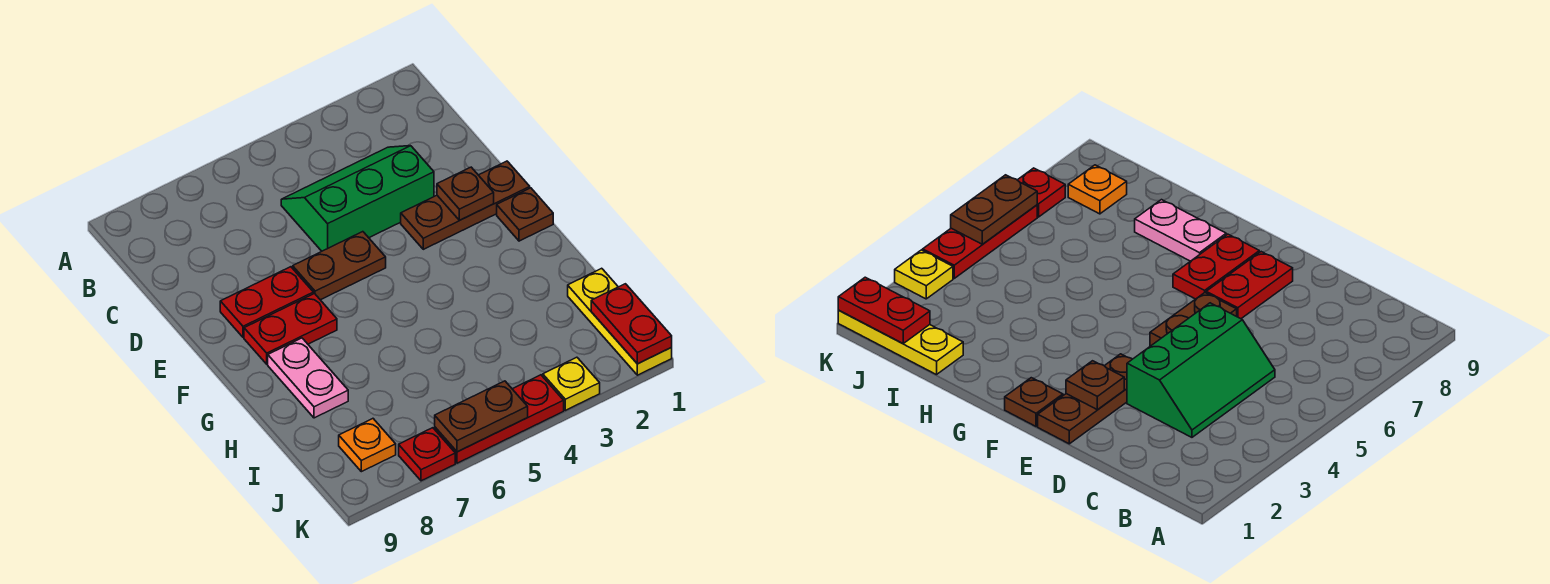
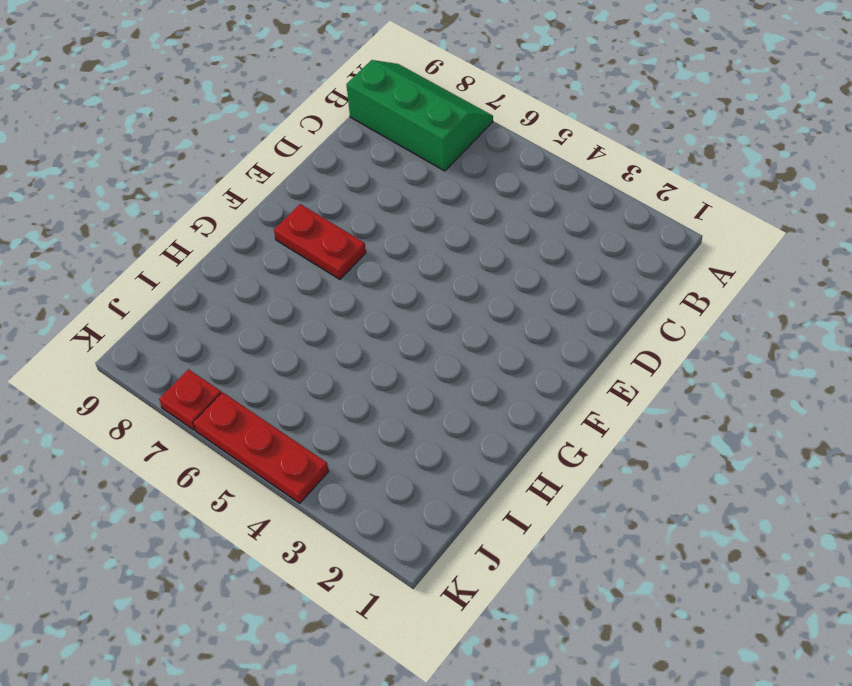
green 2x3 slope [346,60,493,171] -> green 2x3 slope moved to [281,146,434,251]
none -> brown 1x3 plate [401,161,530,249]
none -> brown 1x2 plate [293,232,386,300]
none -> red 1x2 plate [220,267,313,337]

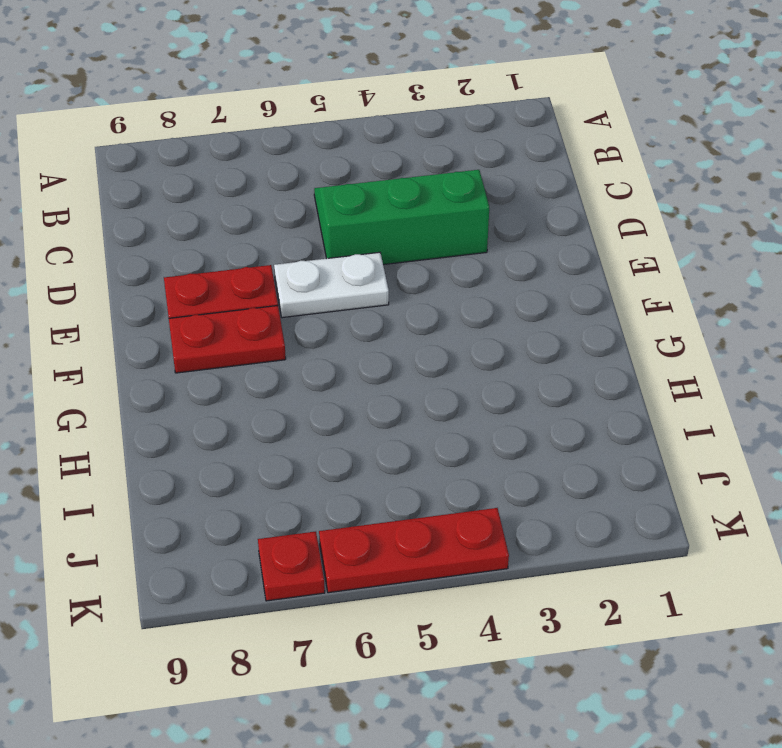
white 1x2 plate [274,252,389,318] -> brown 1x2 plate [293,232,386,300]
none -> brown 1x3 plate [401,161,530,249]
none -> brown 1x1 plate [497,188,553,241]
none -> pink 1x2 plate [268,338,348,418]

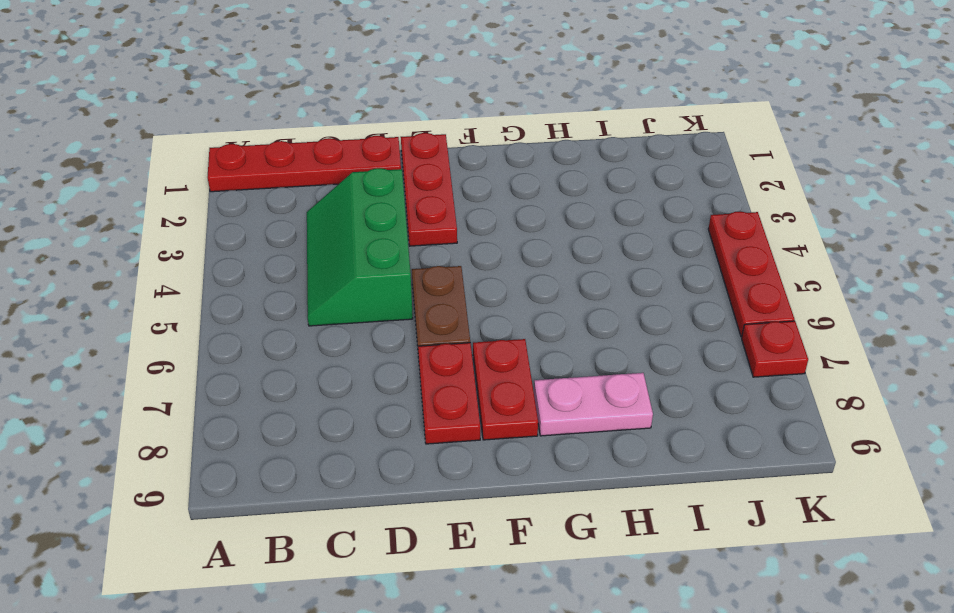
red 1x4 plate [208,136,401,192] -> none
red 1x3 plate [401,133,457,246] -> brown 1x3 plate [401,161,530,249]
none -> brown 1x1 plate [497,188,553,241]
none -> yellow 1x3 plate [568,268,672,375]
none -> orange 1x1 plate [339,419,396,472]

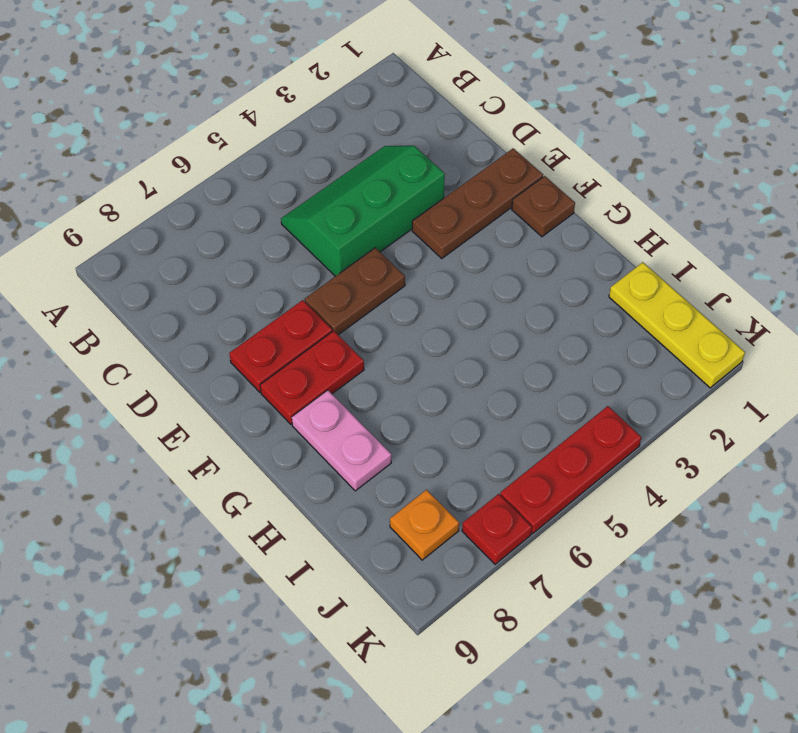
none -> yellow 1x1 plate [543,357,600,410]
none -> brown 1x1 plate [437,167,494,220]
none -> red 1x2 plate [591,284,672,364]

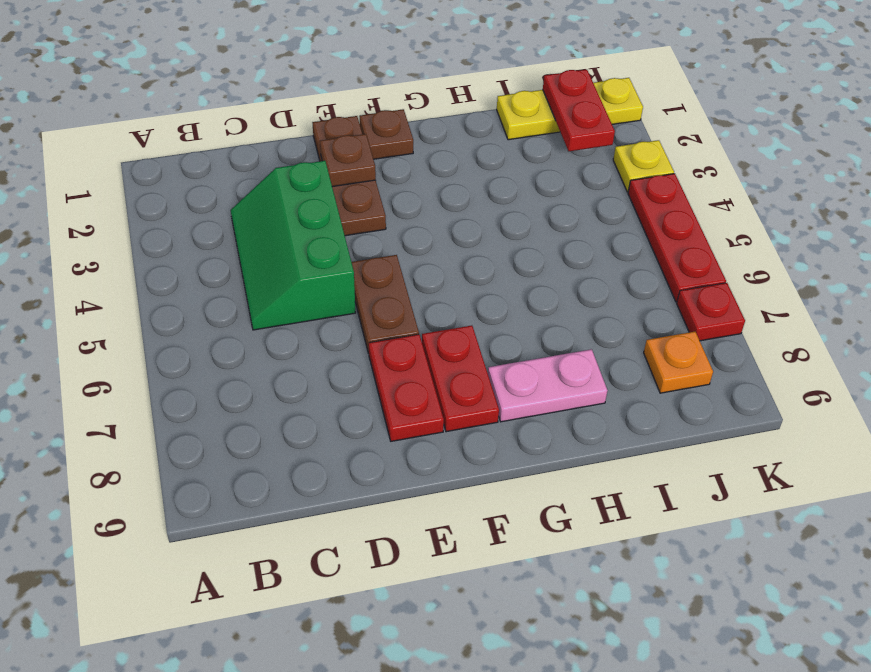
red 1x2 plate [543,70,615,151] -> red 1x2 plate turned to [591,284,672,364]
none -> brown 1x2 plate [435,381,528,452]

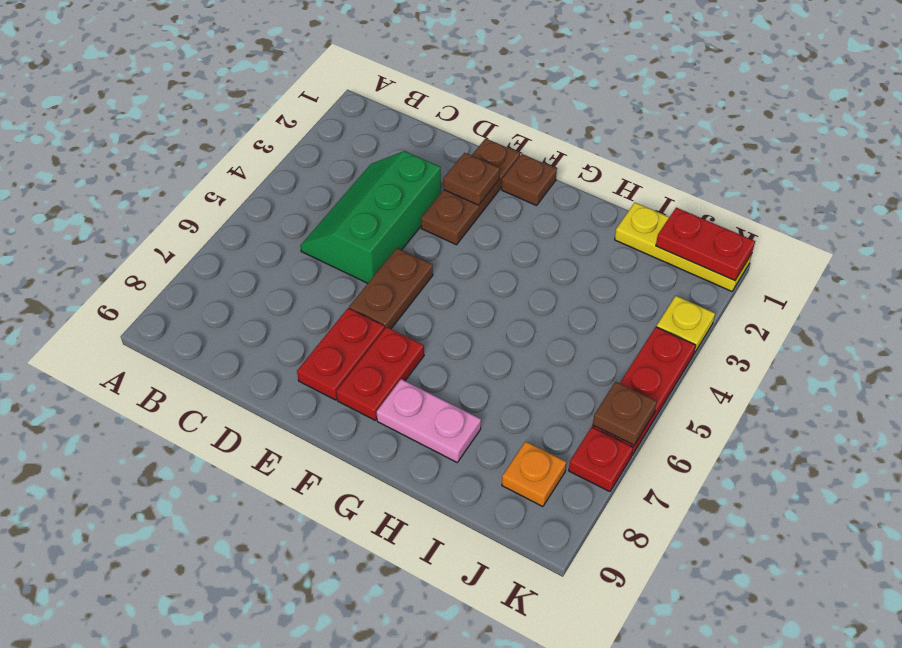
brown 1x1 plate [593,382,657,445] -> brown 1x2 plate [435,381,528,452]

